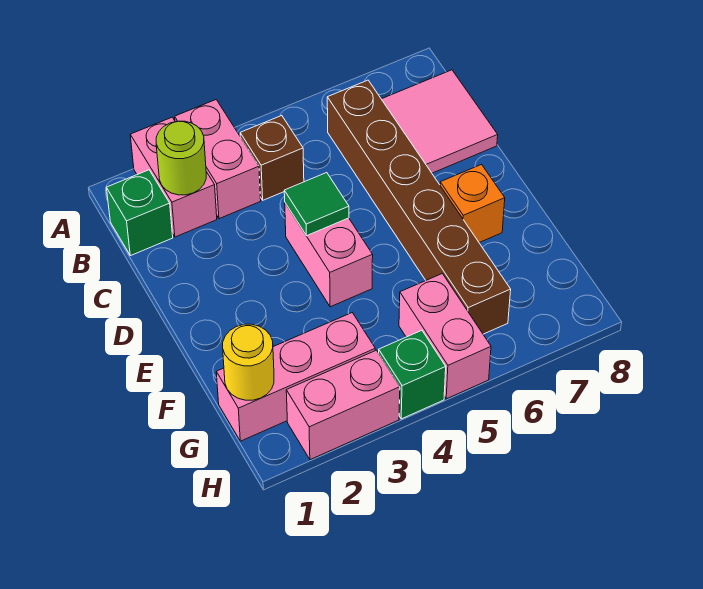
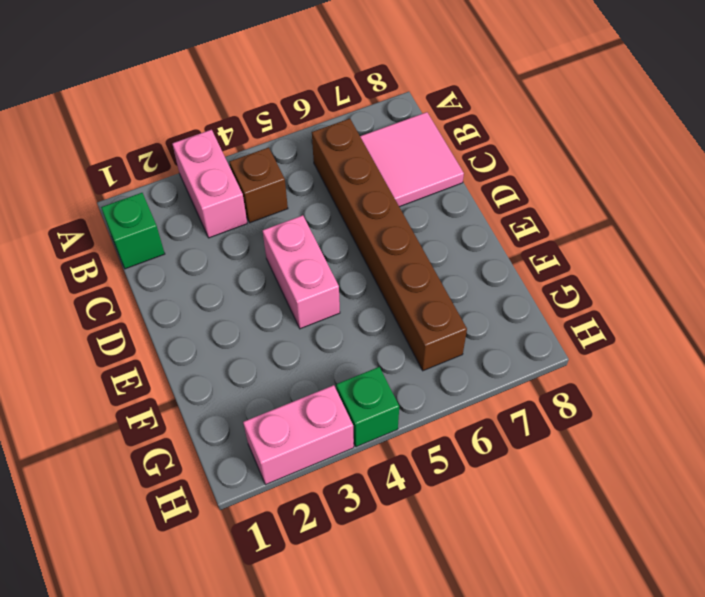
none -> pink 1x2 brick [130,117,217,237]
none -> orange 1x1 brick [440,165,505,243]
none -> pink 1x3 brick [216,313,375,441]

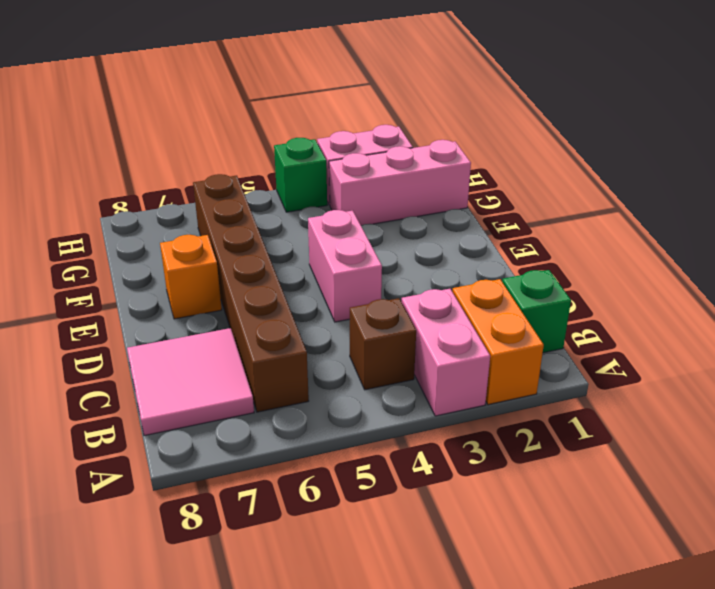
orange 1x2 brick [453,279,544,405] -> pink 1x2 brick [130,117,217,237]
none -> pink 1x2 brick [399,274,491,399]
none -> lime 1x1 round brick [156,121,206,195]
none -> green 1x1 tile [284,173,349,236]

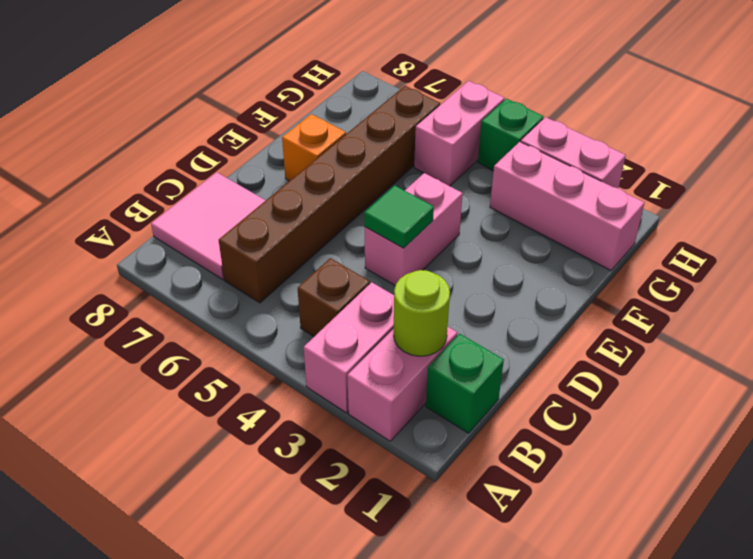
none -> yellow 1x1 round brick [223,324,274,400]

